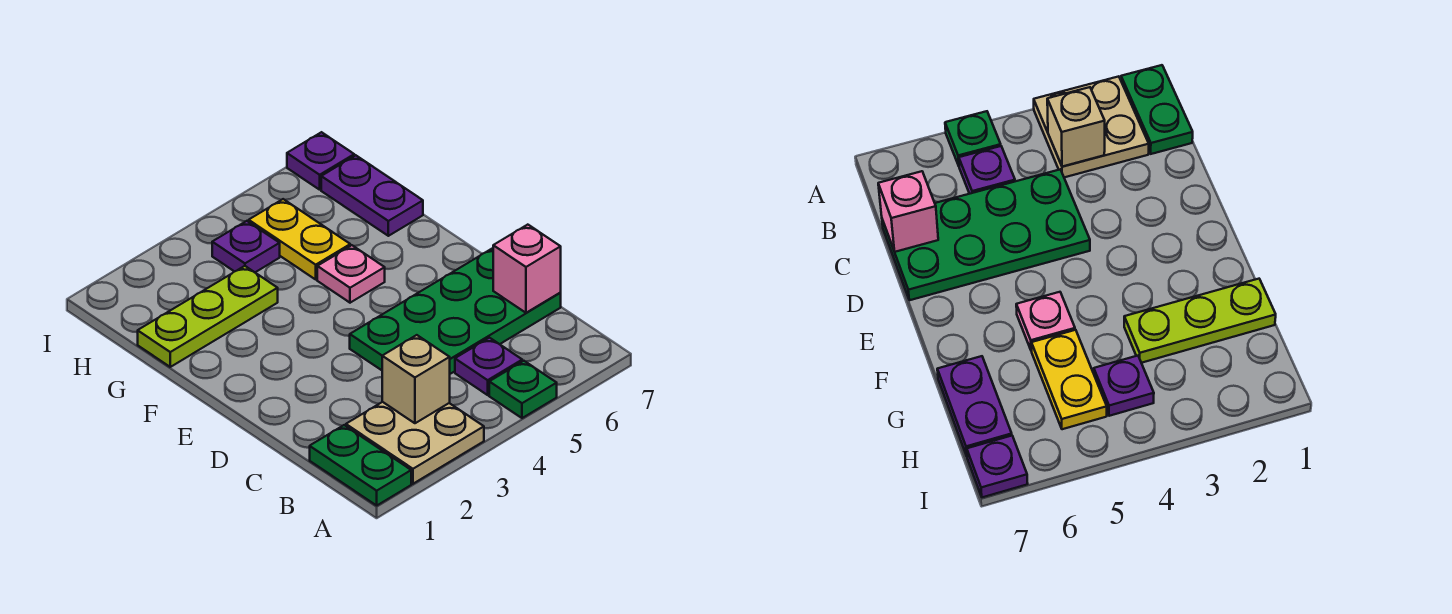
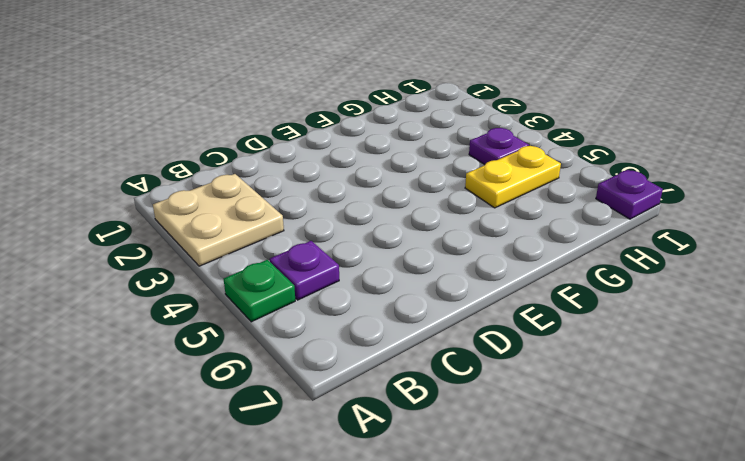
none -> green 1x2 plate [310,425,411,505]
none -> green 2x4 plate [350,248,561,374]
none -> pink 1x1 plate [317,245,385,303]

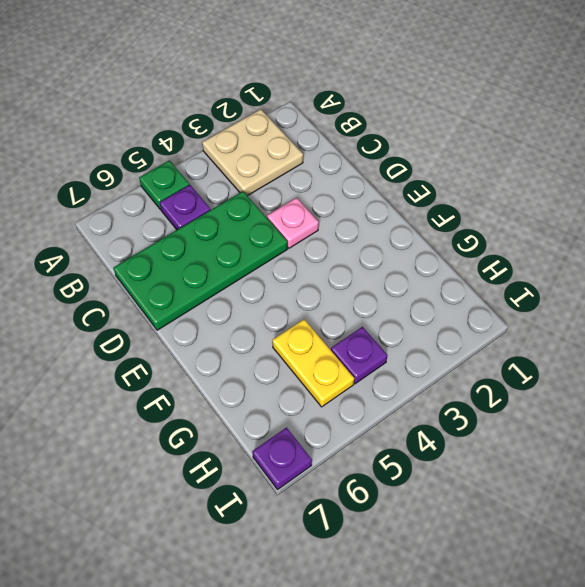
pink 1x1 plate [267,198,319,248] -> pink 1x1 plate moved to [317,245,385,303]
none -> green 1x2 plate [310,425,411,505]
none -> lime 1x3 plate [138,266,278,367]
none -> purple 1x2 plate [321,155,423,236]

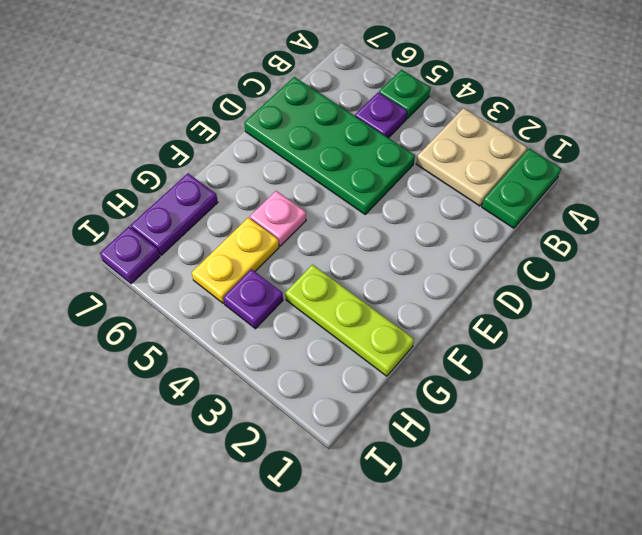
none -> tan 1x1 brick [382,335,450,423]
none -> pink 1x1 brick [493,225,561,313]

